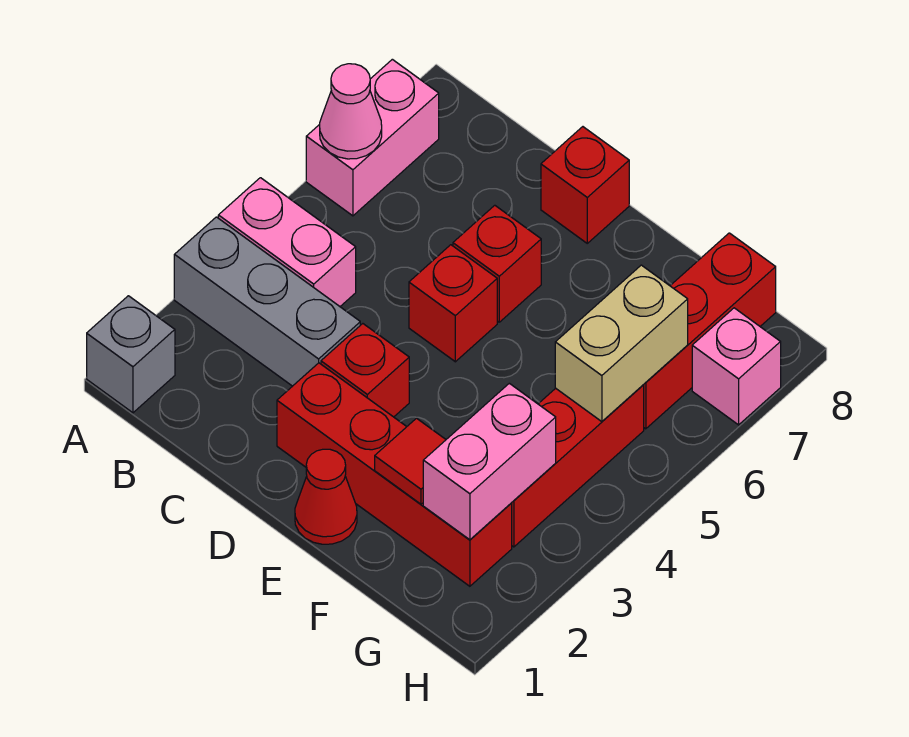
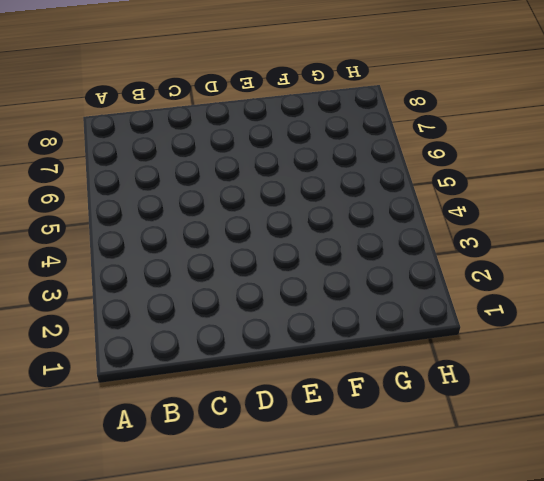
none -> grey 1x1 brick [87,296,175,413]
none -> grey 1x3 brick [174,217,360,386]
none -> pink 1x2 brick [218,178,356,306]

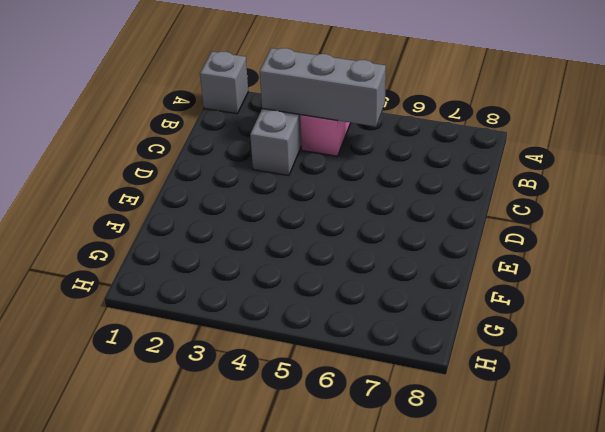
grey 1x3 brick [260,48,386,127] -> none
none -> pink 1x2 brick [306,59,439,216]
none -> red 1x4 brick [277,363,512,586]
none -> red 1x1 brick [321,324,409,417]

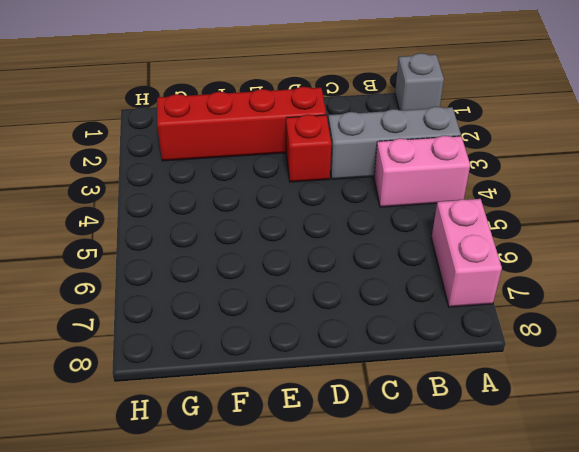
none -> red 1x1 brick [409,245,497,362]
none -> red 1x1 brick [453,205,541,322]
none -> red 1x1 brick [541,127,629,243]

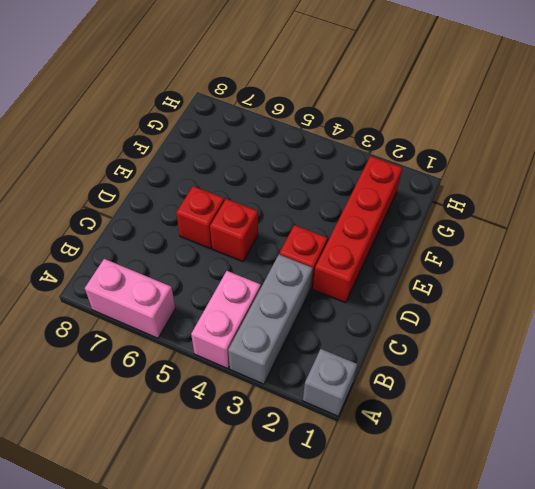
none -> red 1x1 brick [541,127,629,243]
none -> red 1x1 cone [295,449,357,544]
none -> red 1x3 brick [512,385,644,547]

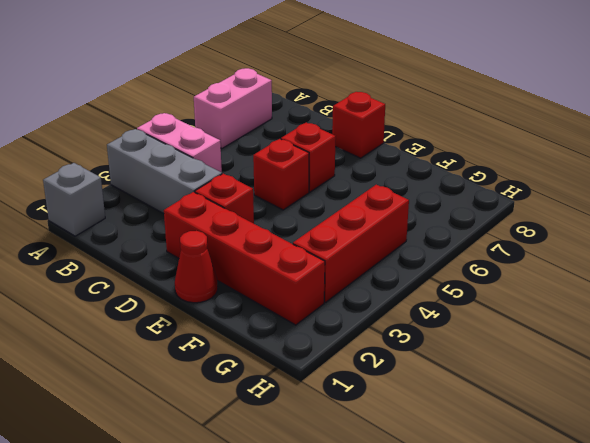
none -> red 1x3 brick [644,233,776,429]
none -> pink 1x1 brick [692,308,781,425]
none -> pink 1x1 cone [320,64,382,159]

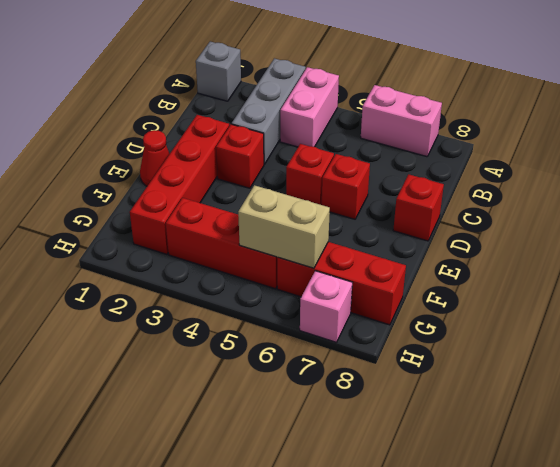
none -> pink 1x1 cone [320,64,382,159]
none -> red 1x1 tile [375,418,446,504]
none -> pink 1x2 brick [423,383,556,540]

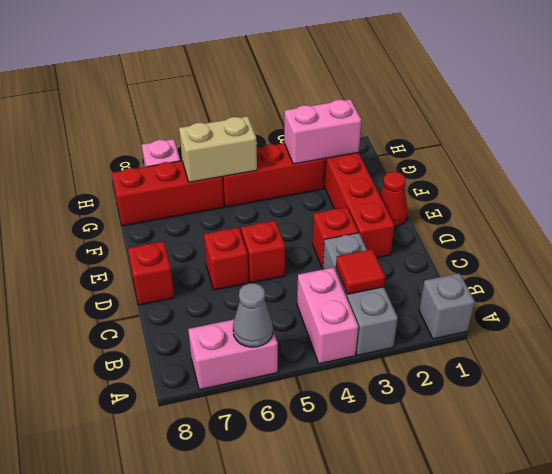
grey 1x1 cone [233,283,273,347] -> pink 1x1 cone [320,64,382,159]
red 1x1 tile [336,249,385,294] -> red 1x1 tile moved to [375,418,446,504]

